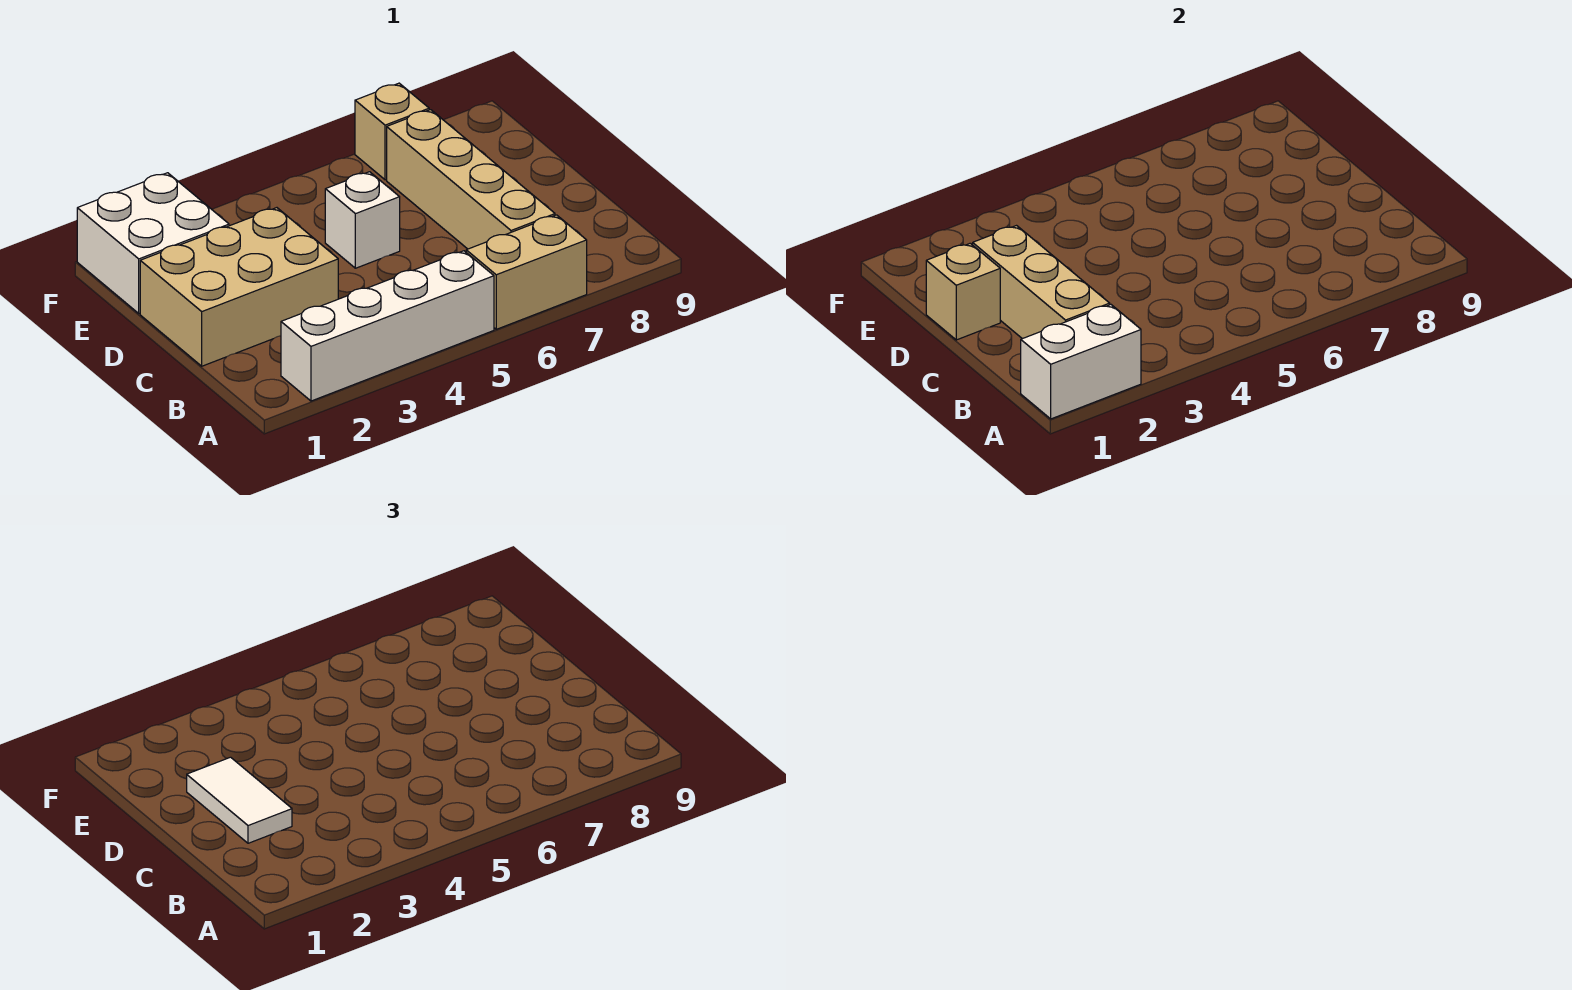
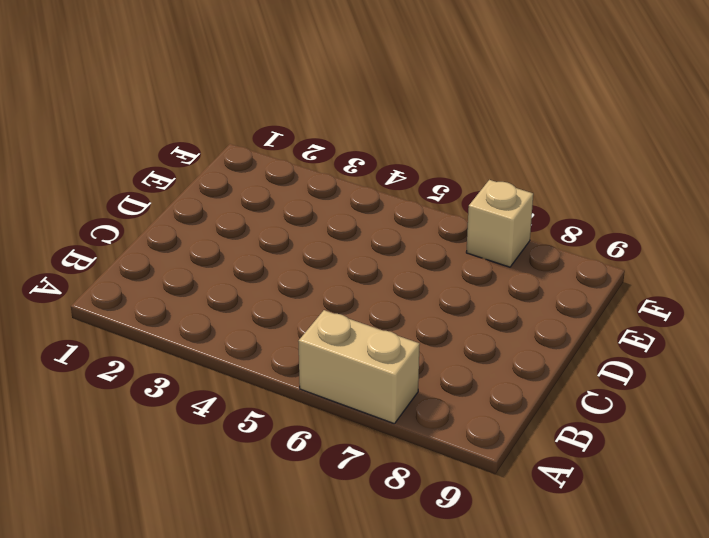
none -> white 1x4 brick [281,251,494,401]
none -> tan 1x4 brick [387,110,555,249]

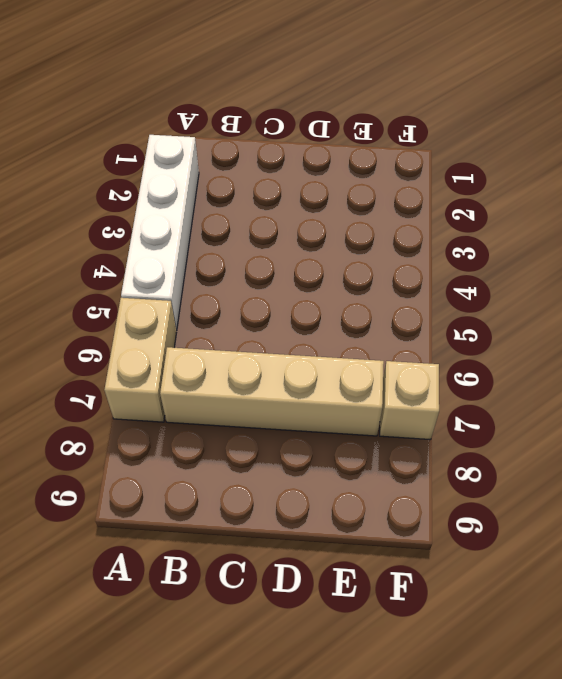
none -> tan 2x3 brick [140,208,338,366]
none -> white 1x1 brick [325,172,400,268]

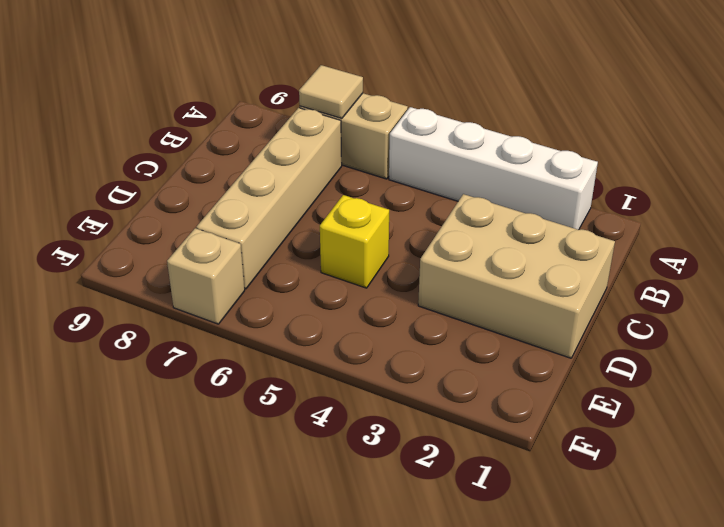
tan 1x1 tile [299,65,363,118] -> none
yellow 1x1 brick [320,195,389,288] -> white 1x1 brick [325,172,400,268]
none -> white 2x2 brick [77,173,229,313]
none -> white 1x2 brick [1021,305,1141,419]

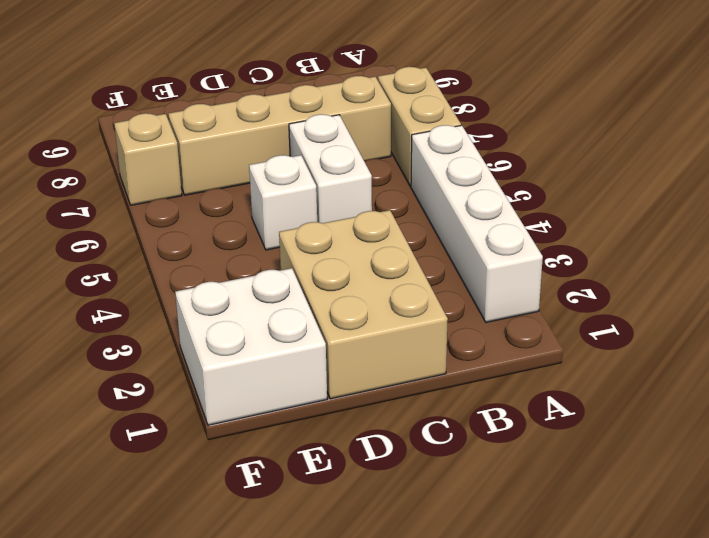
white 1x2 brick [289,114,372,223] -> white 1x2 brick moved to [1021,305,1141,419]
none -> tan 1x3 brick [973,226,1110,339]
none -> tan 1x1 brick [926,243,1000,340]

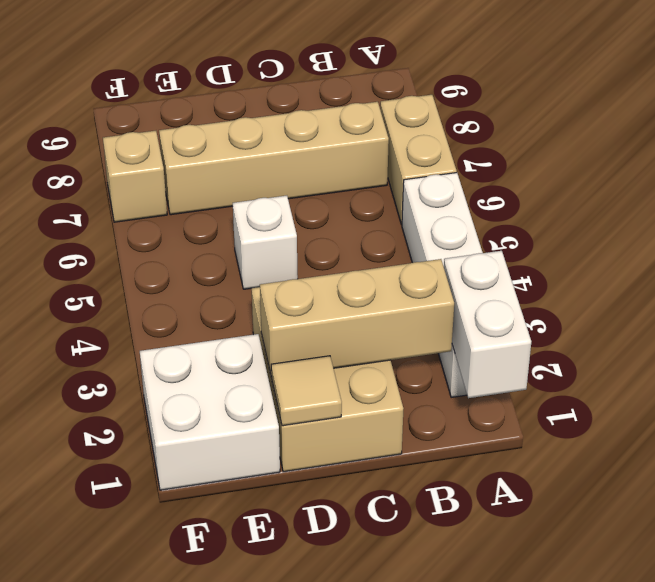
tan 1x1 tile [271,356,342,426] -> tan 1x1 brick [926,243,1000,340]
none -> white 1x2 tile [187,757,292,843]

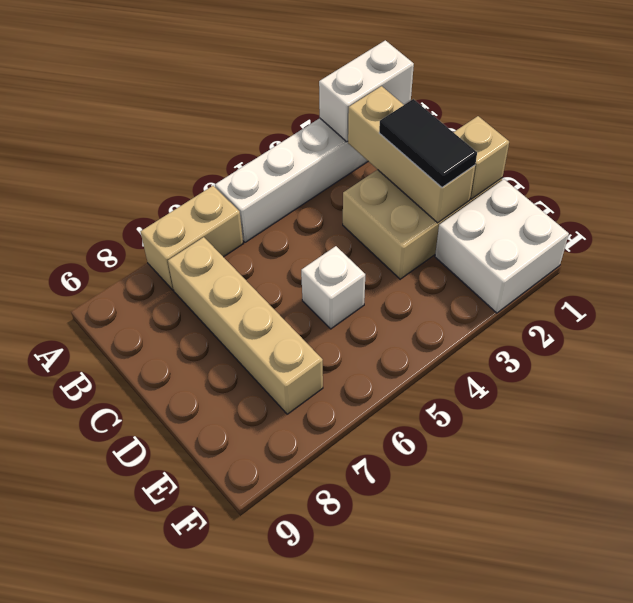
black 1x2 tile [379,99,477,187] -> white 1x2 tile [187,757,292,843]
none -> tan 1x1 brick [355,83,429,180]

